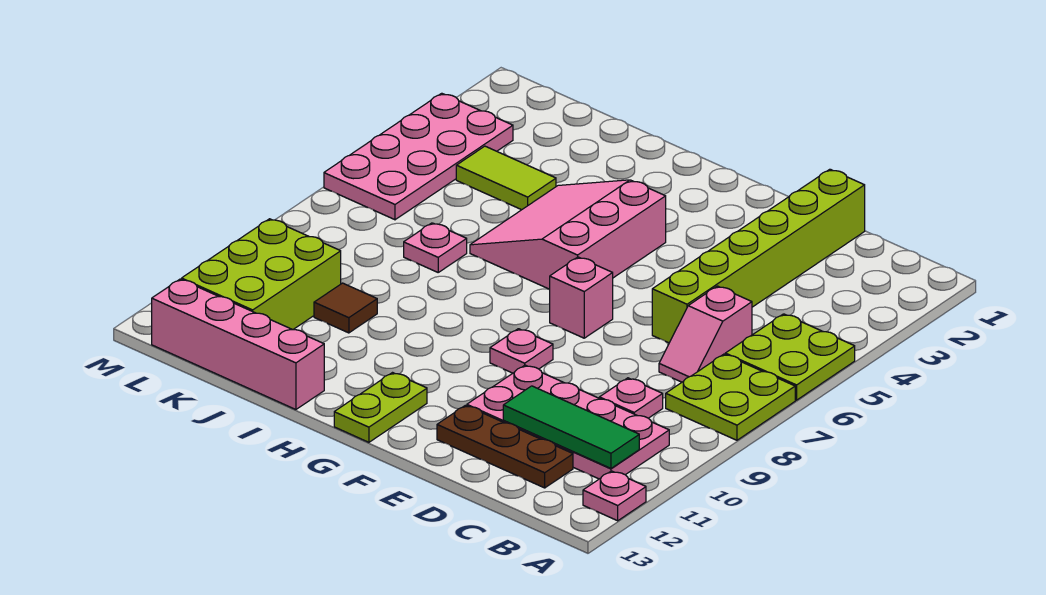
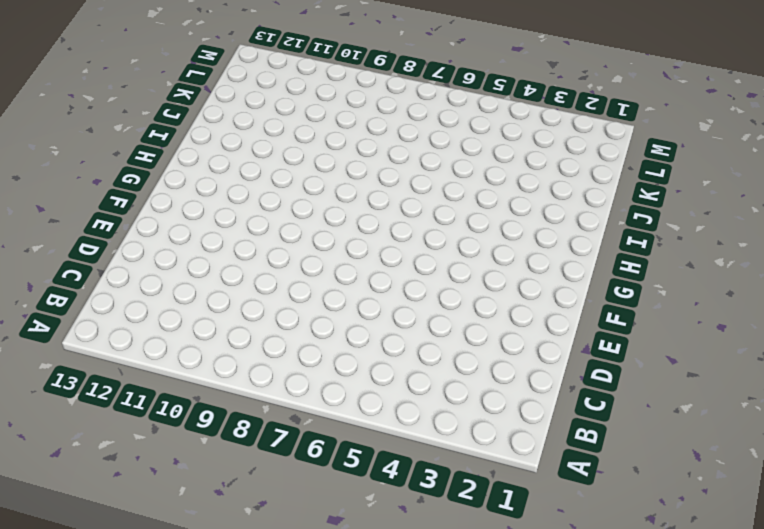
none -> lime 2x2 plate [725,314,855,400]
none -> lime 2x2 plate [666,354,795,440]
none -> pink 1x1 plate [583,471,646,521]

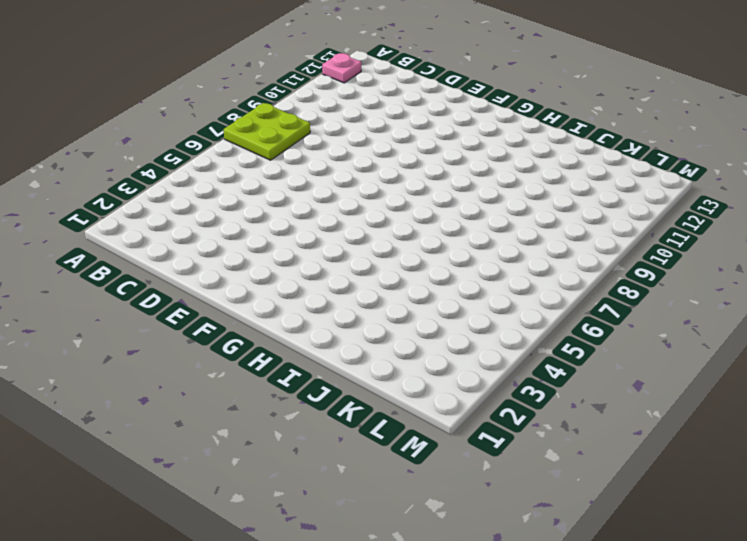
none -> lime 2x2 plate [725,314,855,400]
none -> pink 2x4 plate [467,365,669,479]
none -> pink 1x2 slope [659,286,752,382]

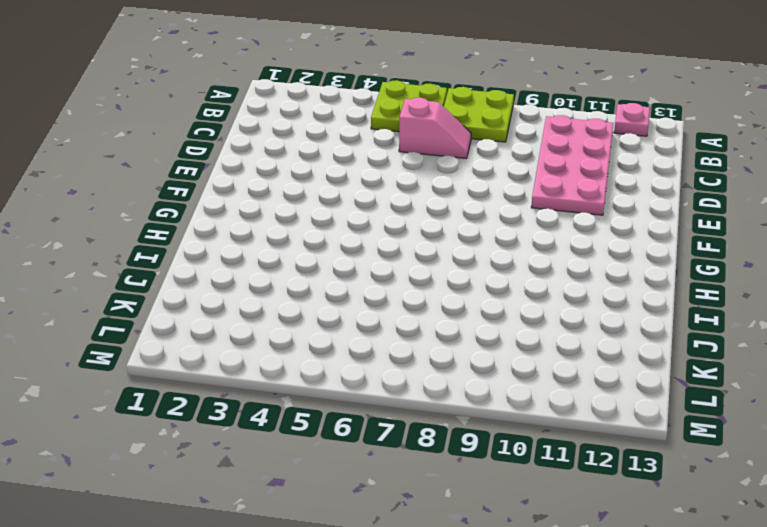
none -> pink 1x1 plate [599,378,663,418]
none -> brown 1x3 plate [437,405,573,488]
none -> lime 1x6 brick [652,169,865,343]

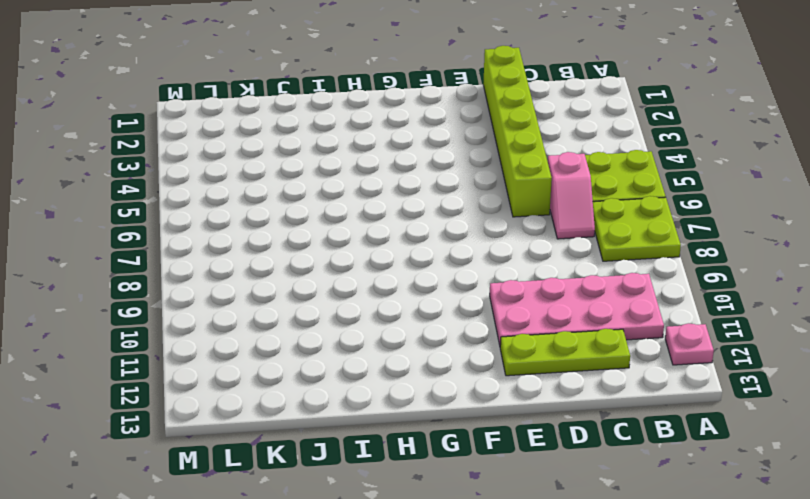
lime 1x3 plate [500,329,630,376] -> brown 1x3 plate [437,405,573,488]
none -> pink 1x1 plate [599,378,663,418]
none -> pink 1x1 brick [550,257,613,338]
none -> pink 1x1 plate [490,329,553,373]

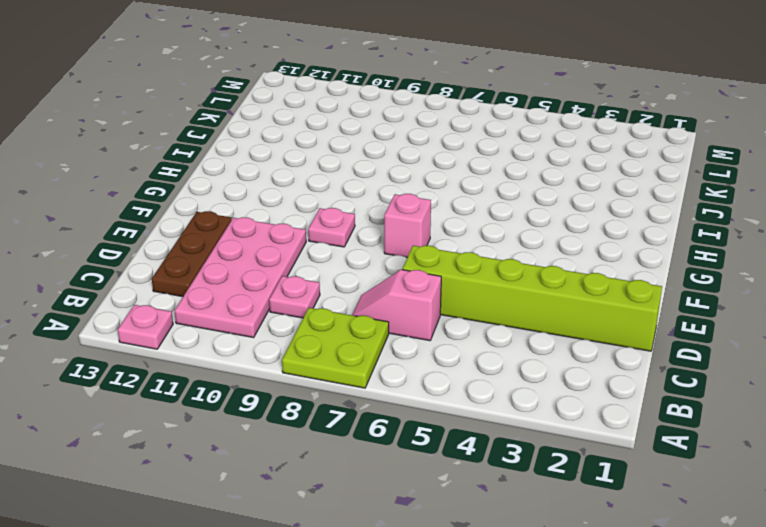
none -> lime 2x2 plate [725,314,855,400]
none -> pink 3x3 slope [470,180,666,289]
none -> lime 1x2 plate [334,373,427,442]

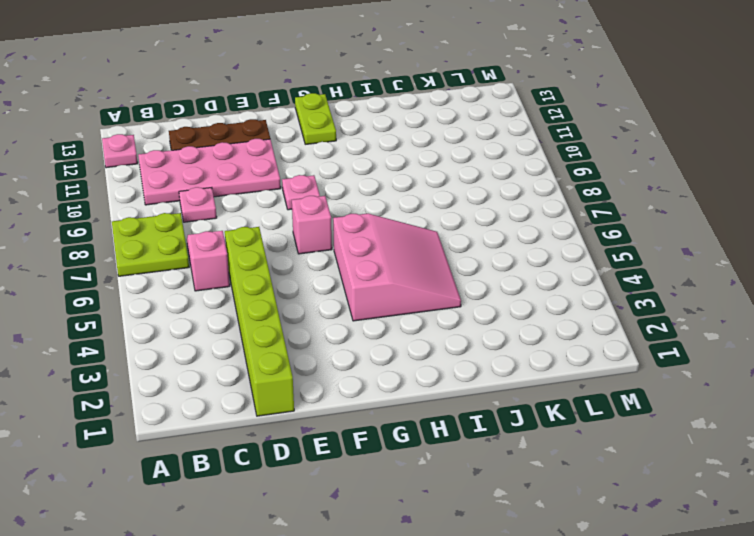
none -> lime 2x2 plate [725,314,855,400]
none -> pink 1x4 brick [152,279,324,410]
none -> lime 1x2 tile [456,146,556,210]

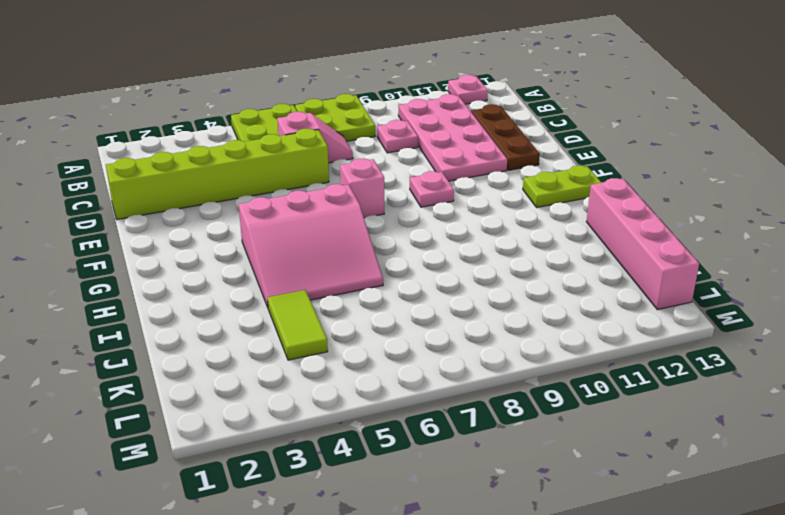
none -> pink 1x1 plate [404,223,467,272]
none -> brown 1x1 tile [314,283,377,333]
none -> lime 2x3 brick [182,219,341,330]

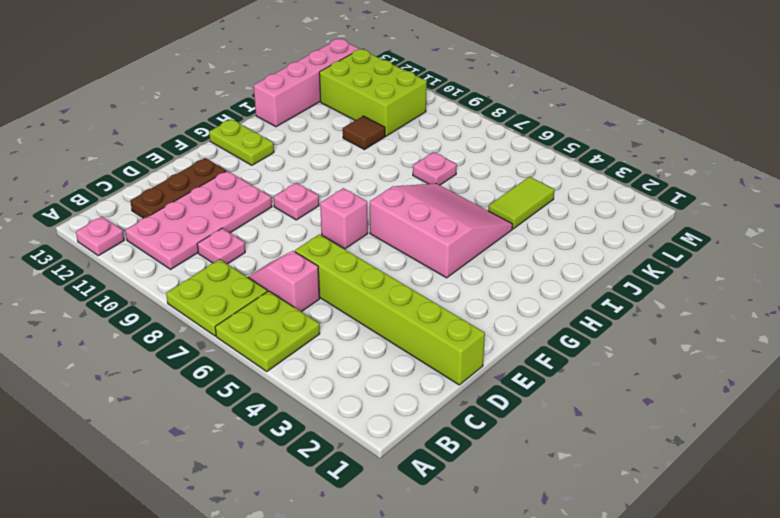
none -> pink 2x4 plate [324,93,513,220]
none -> green 1x3 tile [503,386,639,468]

